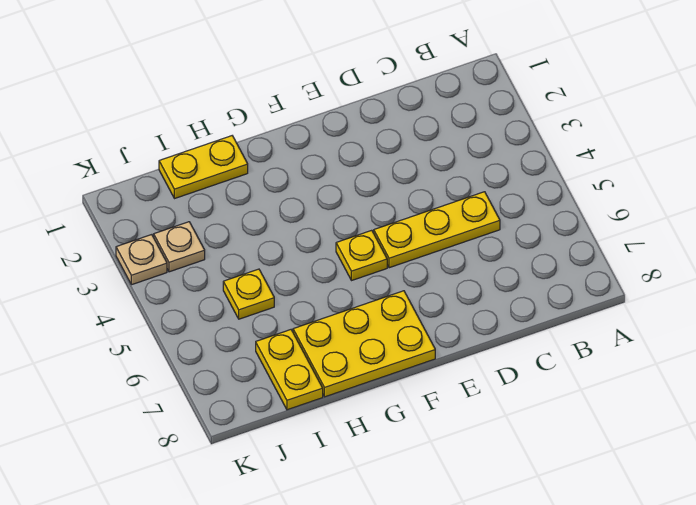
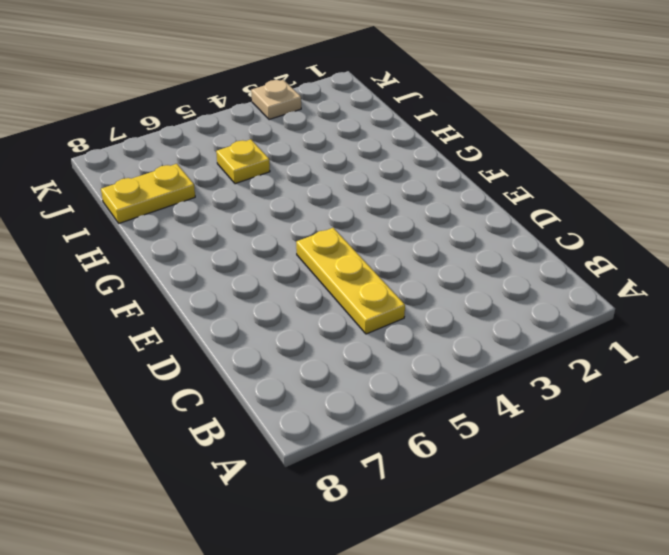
none -> yellow 1x1 plate [336,230,387,281]
none -> yellow 2x3 plate [293,291,435,397]

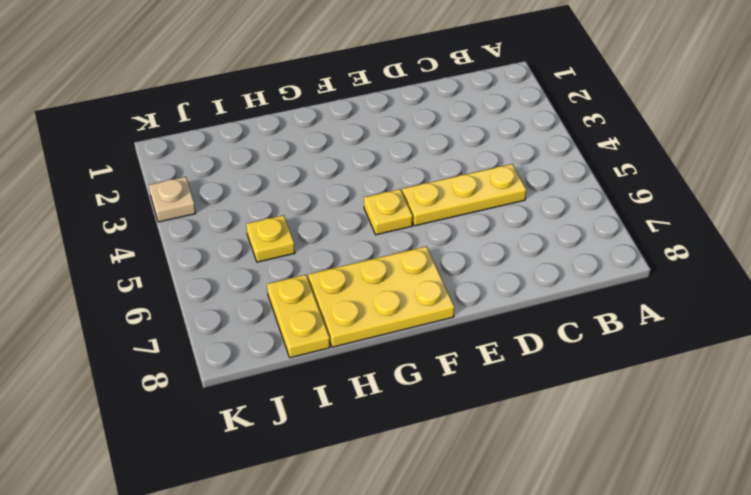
none -> yellow 1x2 plate [159,136,248,199]
none -> tan 1x1 plate [154,222,205,272]

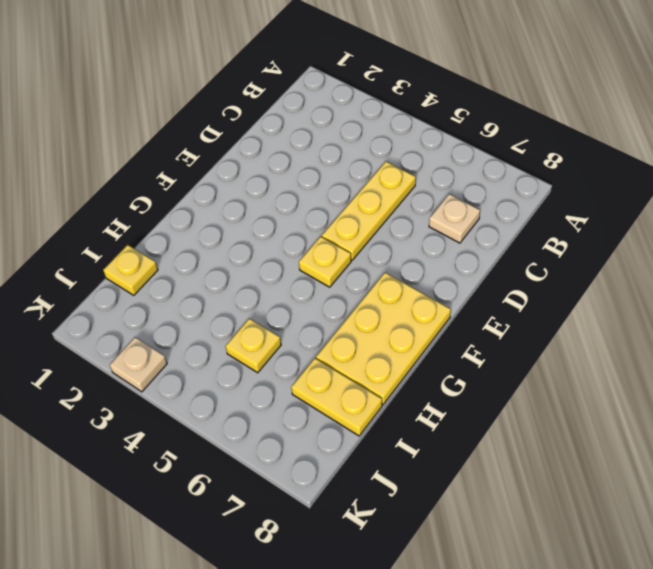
tan 1x1 plate [429,194,480,243] -> tan 1x1 plate moved to [154,222,205,272]
yellow 1x1 plate [103,245,158,295] -> yellow 1x2 plate [159,136,248,199]

